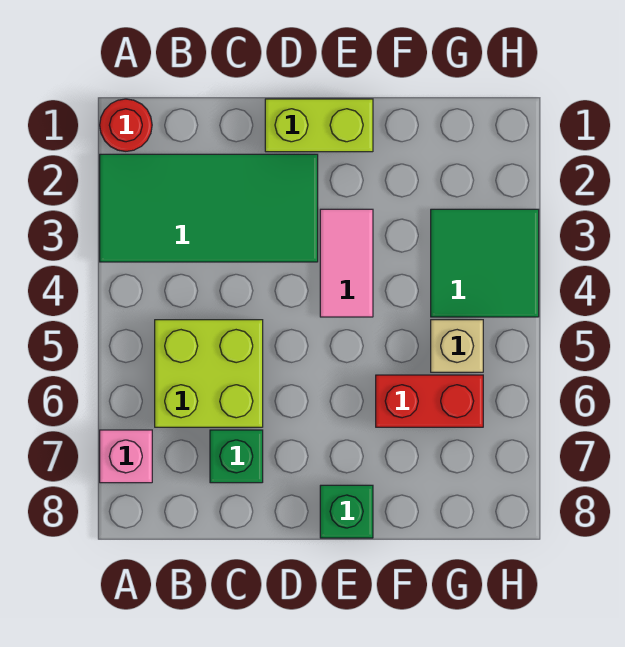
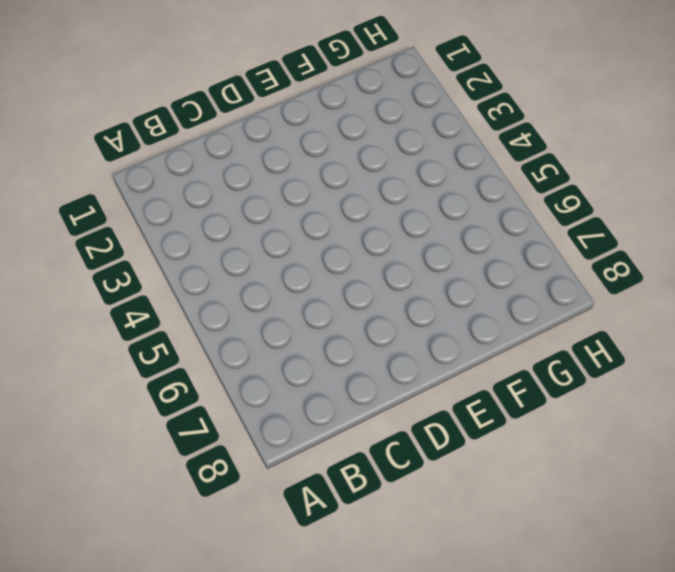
none -> red 1x1 round brick [100,99,152,151]
none -> green 2x4 tile [100,154,318,262]

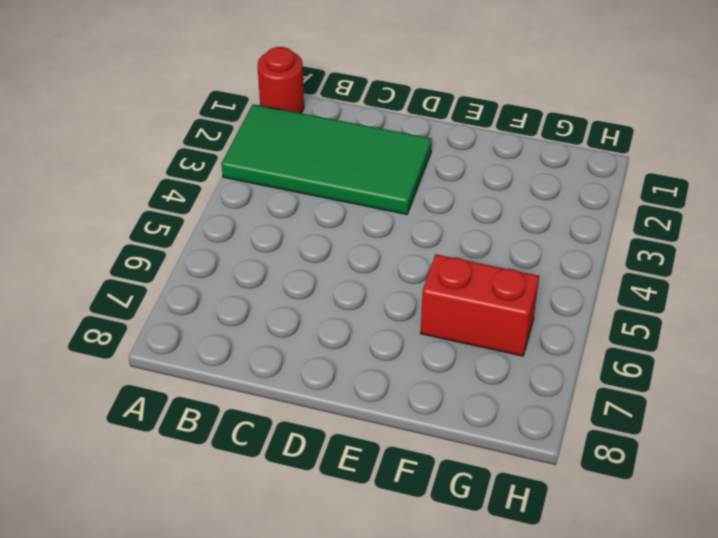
none -> pink 1x1 brick [100,430,152,483]
none -> lime 2x2 brick [155,320,263,427]

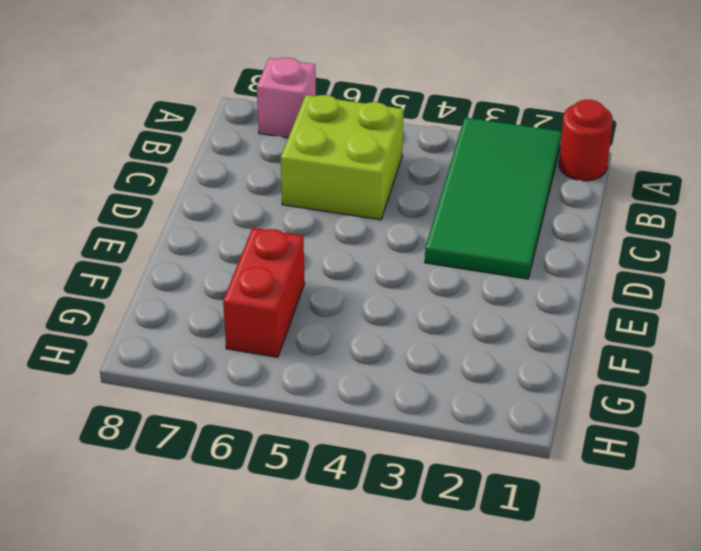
none -> green 1x1 brick [210,430,263,483]
none -> lime 1x2 brick [265,99,373,152]

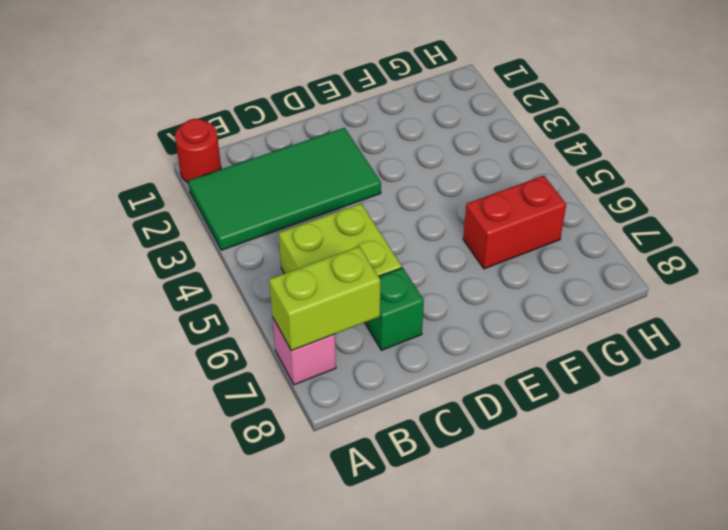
lime 1x2 brick [269,247,380,351] -> lime 1x2 brick moved to [265,99,373,152]
none -> pink 1x2 tile [320,209,373,317]
none -> green 1x1 brick [320,485,373,538]

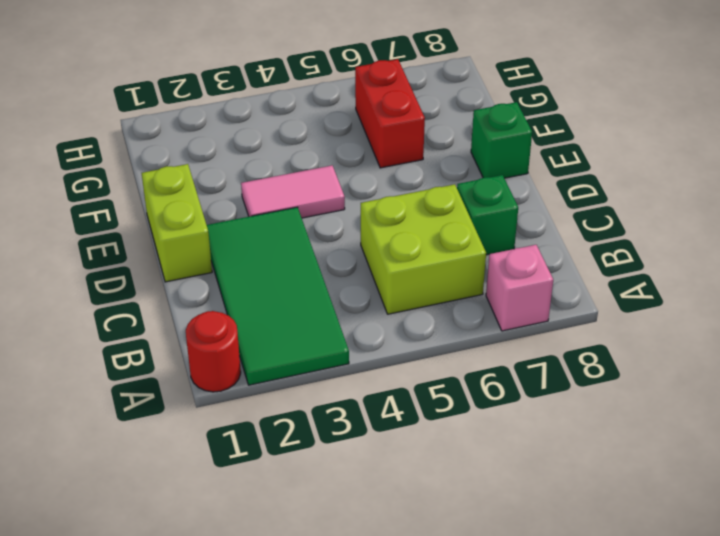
none -> green 2x2 tile [431,209,539,317]
none -> tan 1x1 brick [431,320,483,372]

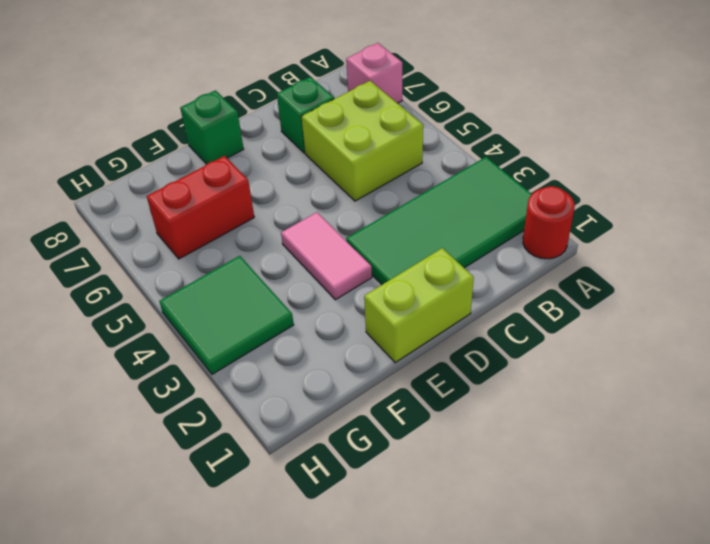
none -> tan 1x1 brick [431,320,483,372]

